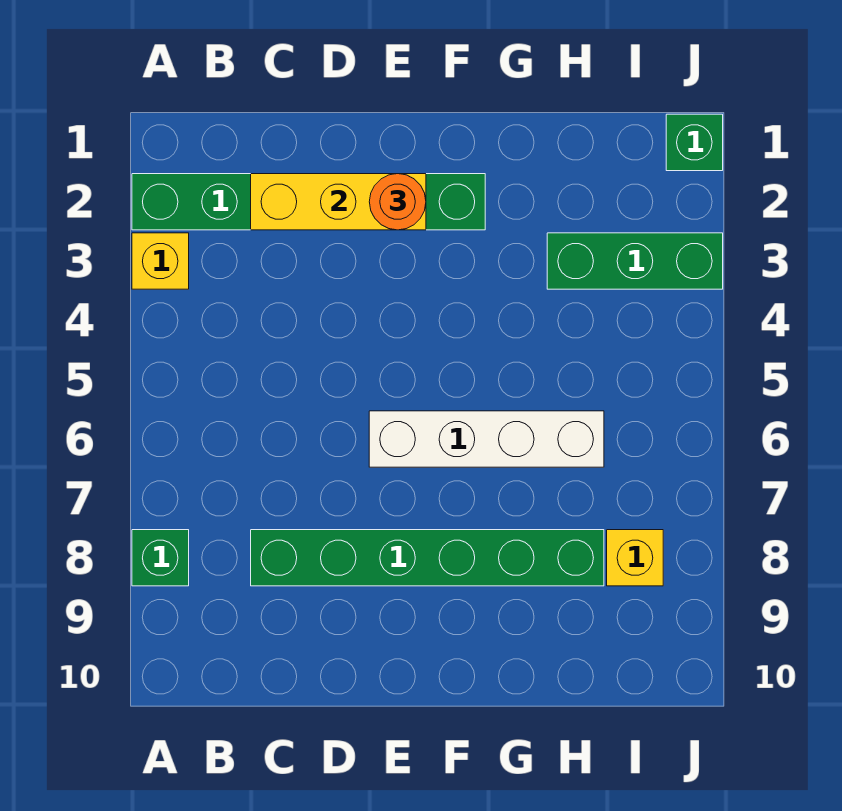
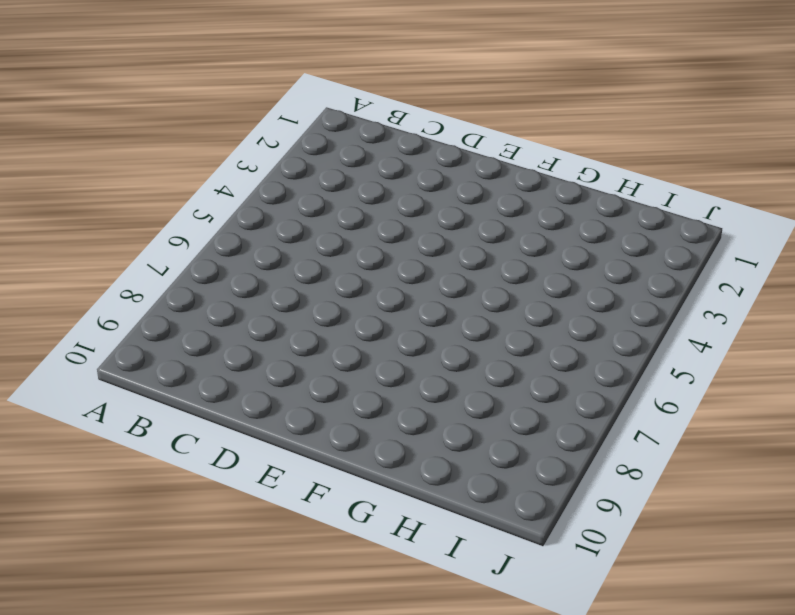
none -> green 1x6 brick [132,174,485,230]
none -> yellow 1x1 brick [132,233,189,289]

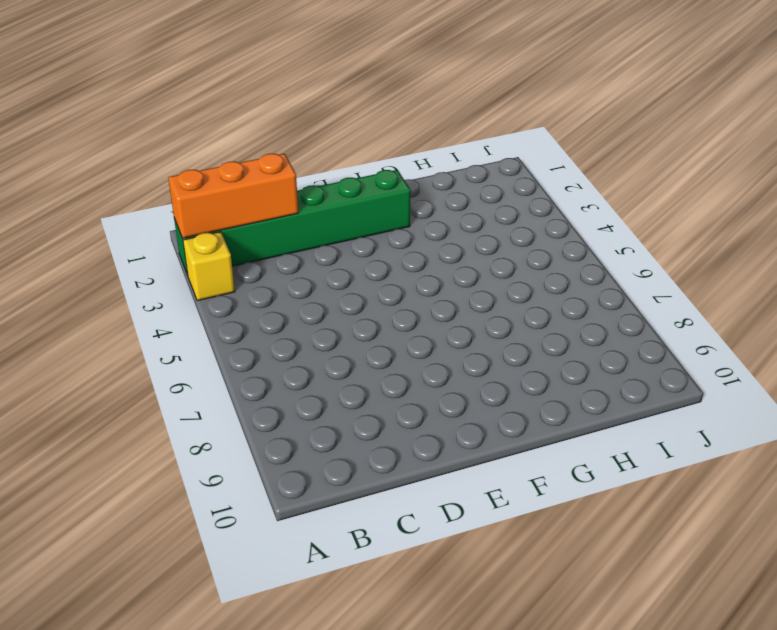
orange 1x3 brick [168,154,298,238] -> yellow 1x3 brick [251,174,426,230]
none -> green 1x1 brick [132,530,189,586]
none -> green 1x6 brick [251,530,604,586]

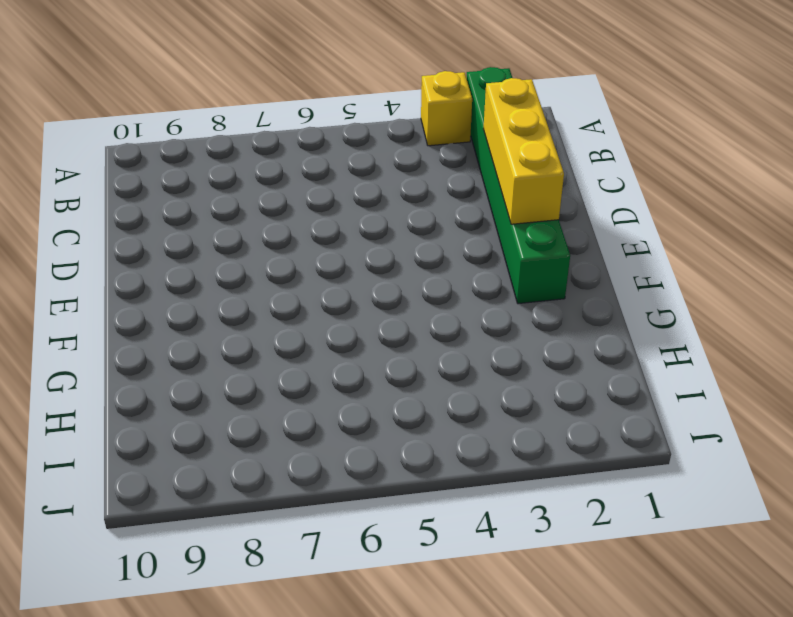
none -> green 1x1 brick [132,530,189,586]
none -> green 1x6 brick [251,530,604,586]

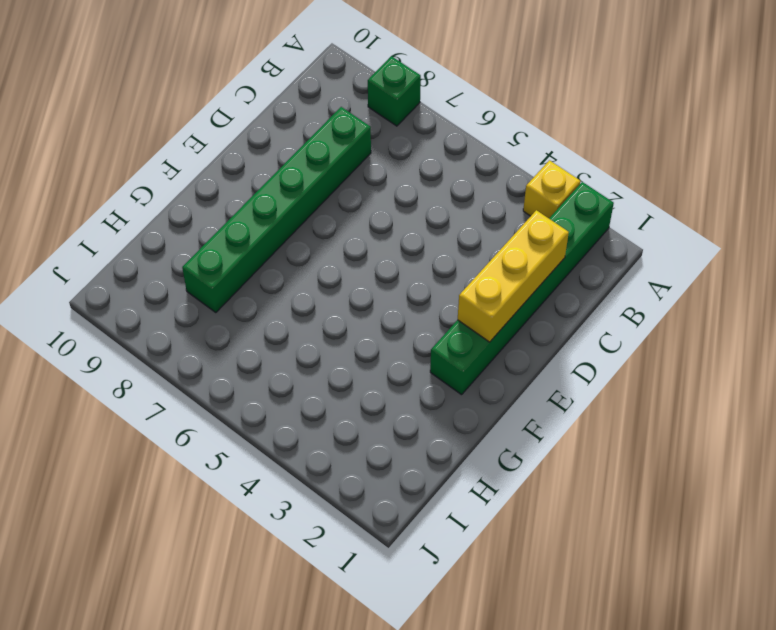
none -> white 1x4 brick [369,411,604,467]
none -> green 1x3 brick [547,233,723,289]

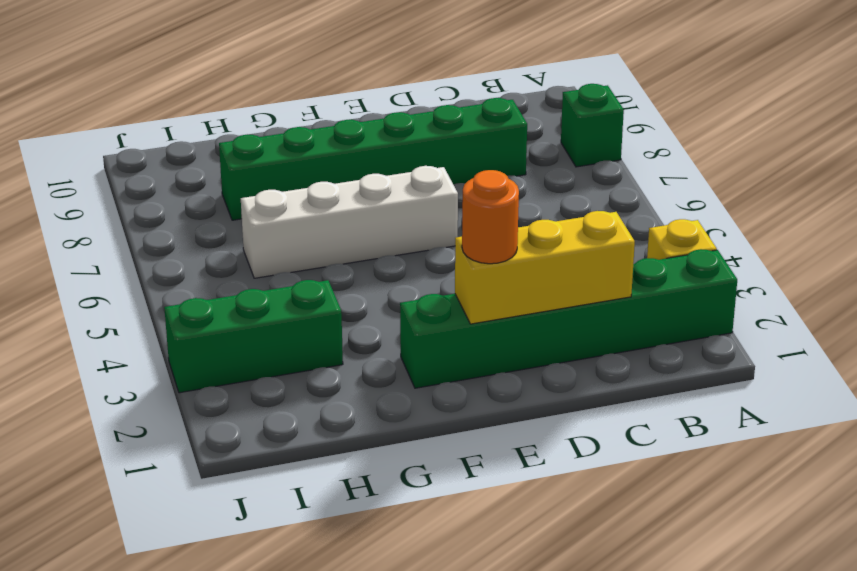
none -> yellow 1x1 brick [607,530,663,586]
none -> green 1x1 brick [666,114,723,171]

